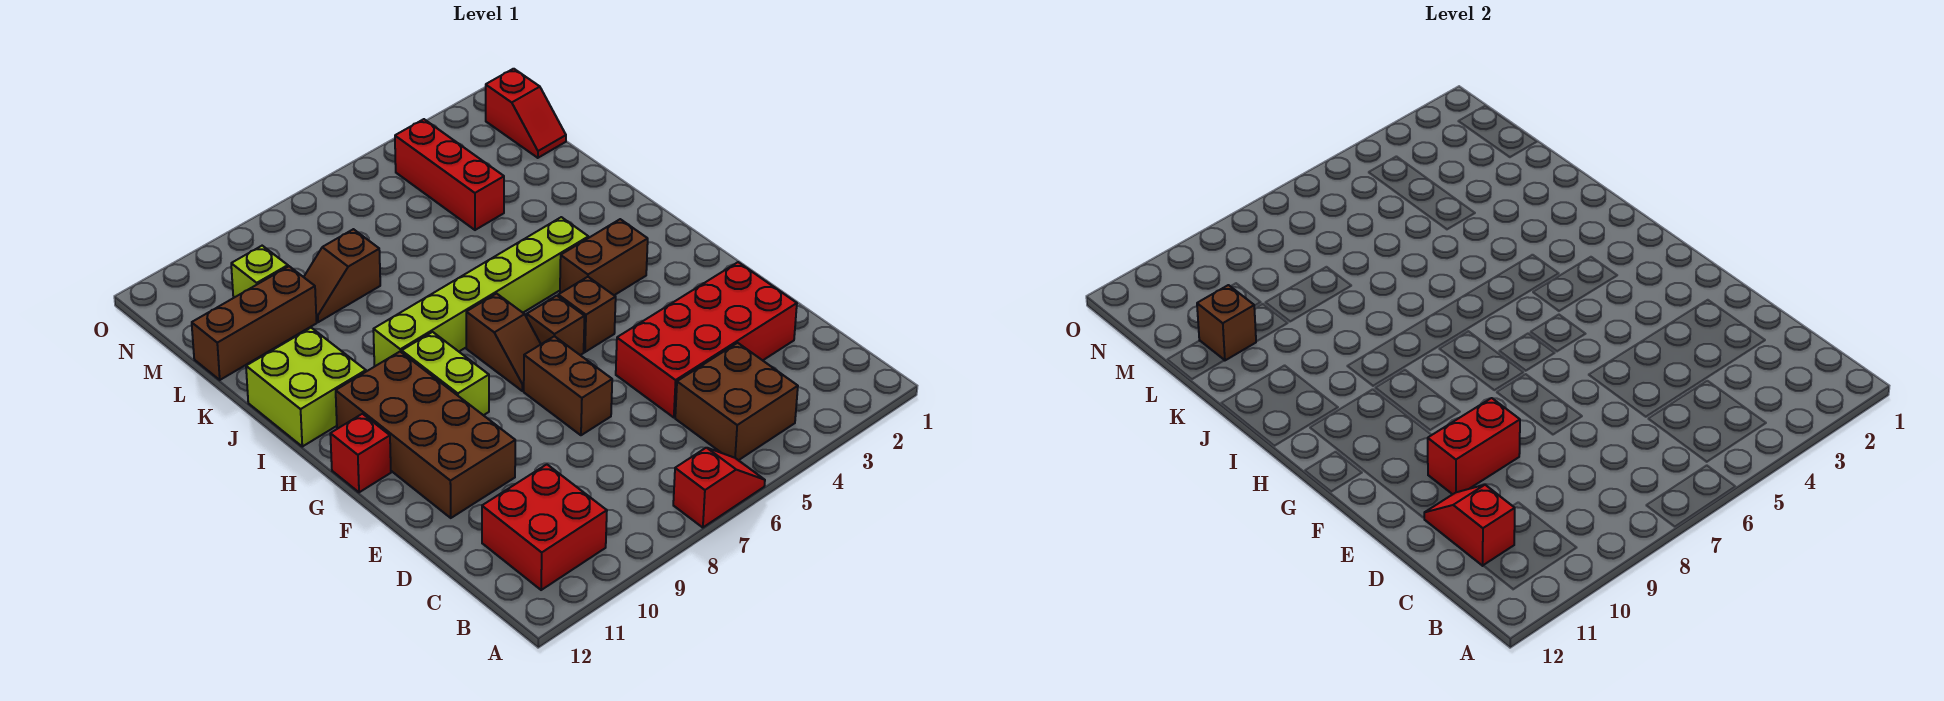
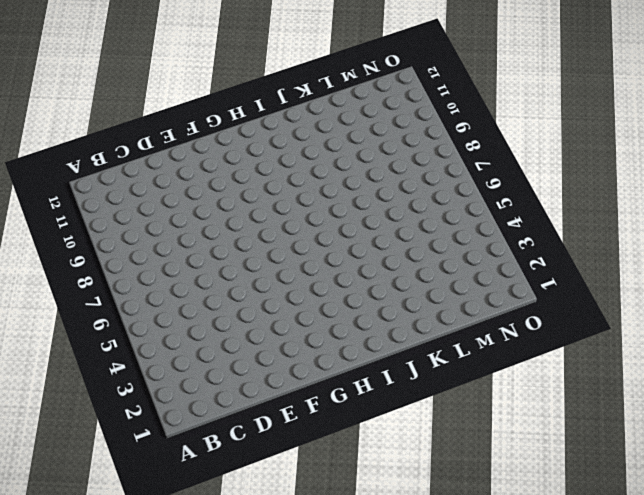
none -> red 1x2 slope [673,448,765,528]
none -> brown 2x2 brick [675,343,798,460]
none -> red 2x2 brick [482,464,607,590]

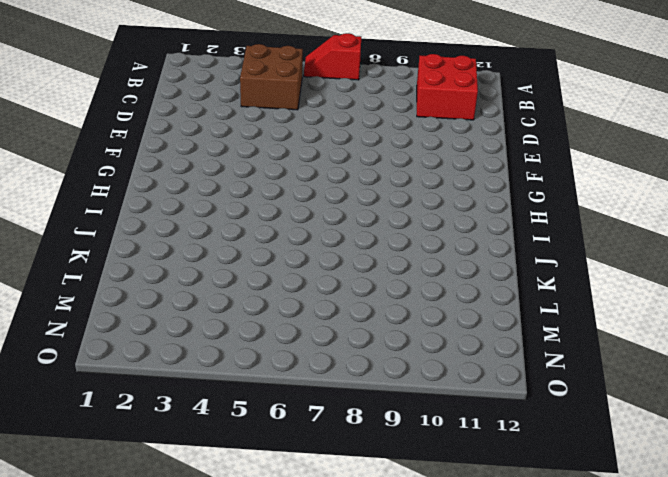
none -> red 2x4 brick [616,262,797,418]
none -> brown 1x2 brick [524,336,612,435]
none -> brown 2x4 brick [336,352,515,518]

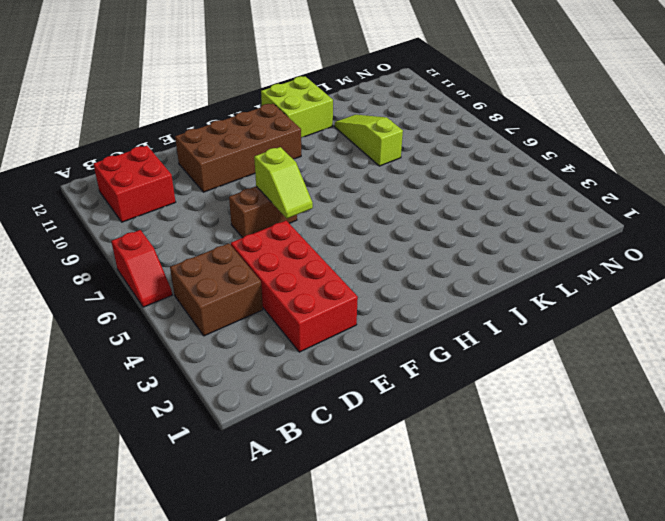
lime 1x2 slope [254,147,313,218] -> none
lime 1x3 slope [334,115,403,166] -> none
none -> brown 1x1 brick [558,277,616,352]
none -> brown 1x1 brick [527,296,584,355]
none -> brown 1x2 slope [466,294,541,391]

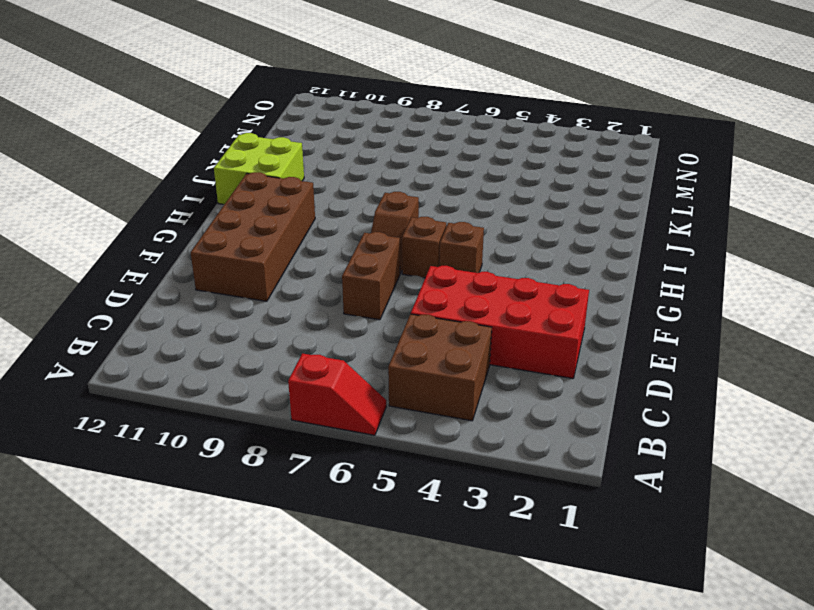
none -> red 2x2 brick [482,464,607,590]
none -> lime 1x2 brick [402,332,489,415]
none -> red 1x1 brick [330,414,391,492]

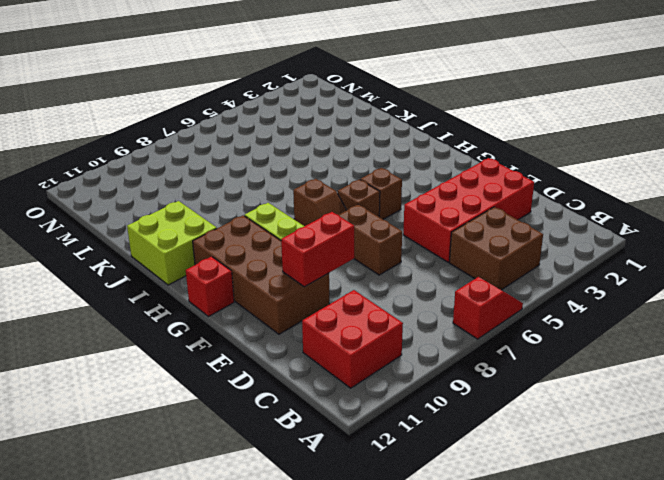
none -> brown 1x2 brick [560,219,648,295]
none -> lime 1x6 brick [373,217,588,366]
none -> red 1x3 brick [395,119,504,230]

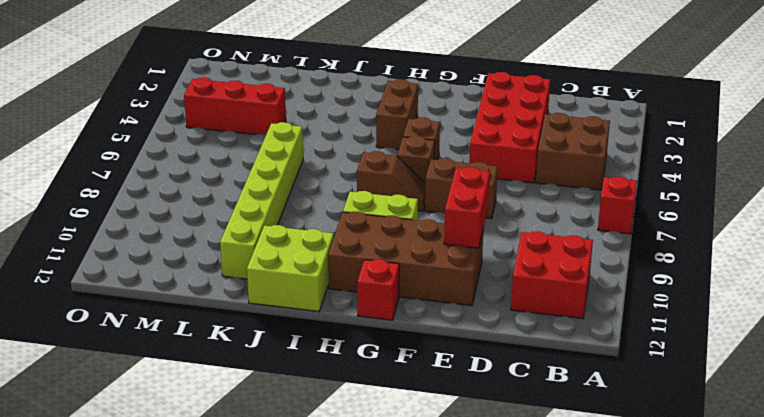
lime 1x6 brick [220,122,303,279] -> lime 1x6 brick moved to [373,217,588,366]
none -> brown 1x2 slope [304,229,380,322]
none -> brown 1x3 brick [192,266,317,380]
none -> red 1x2 slope [486,69,566,158]

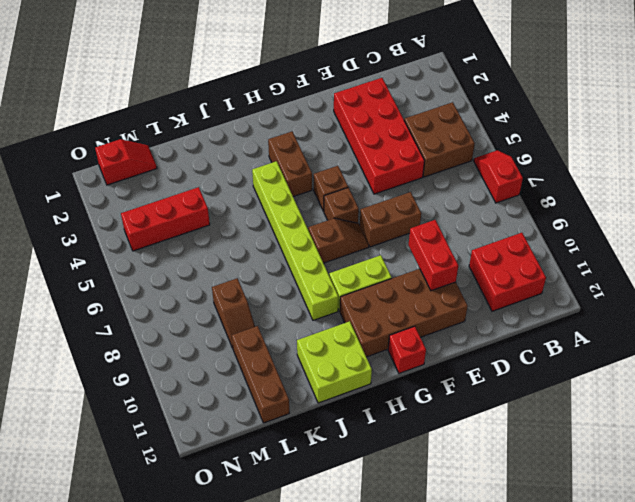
none -> lime 1x1 brick [231,246,288,298]
none -> red 1x2 slope [1424,485,1515,566]
none -> brown 1x1 brick [1197,285,1256,360]

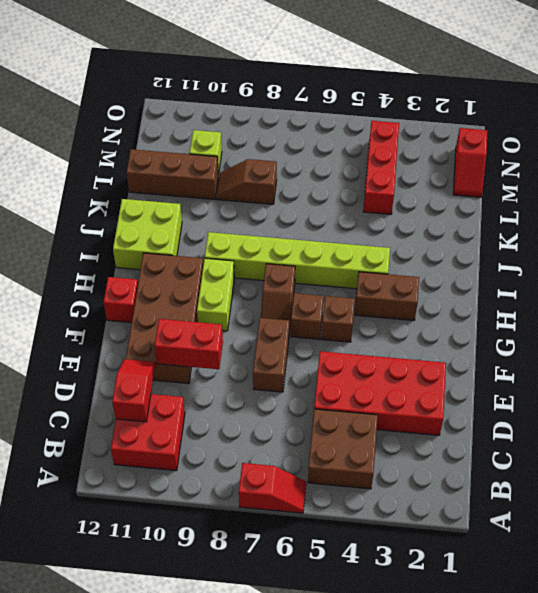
none -> brown 1x1 brick [1197,285,1256,360]

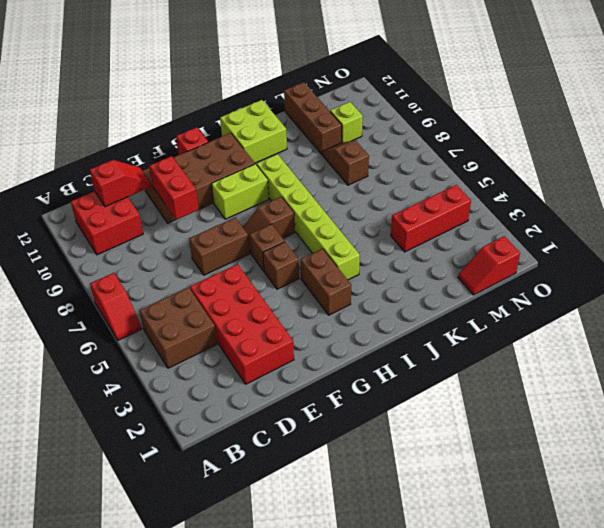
none -> brown 1x1 brick [1197,285,1256,360]

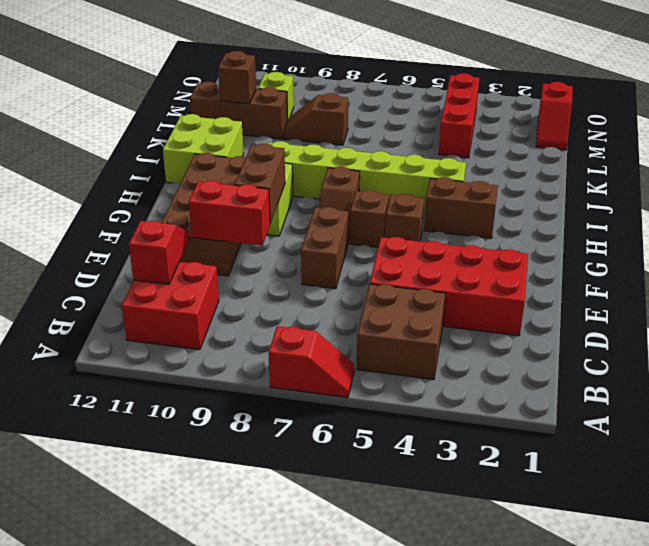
brown 1x2 brick [235,144,285,223] -> none
none -> red 1x1 brick [330,414,391,492]

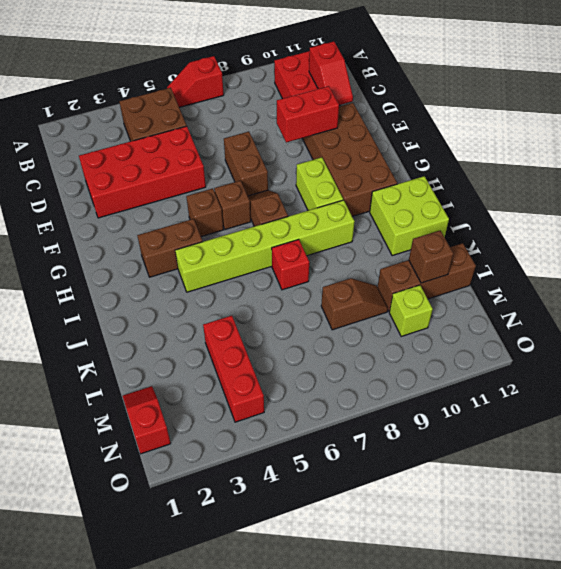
red 1x1 brick [272,239,309,290] -> red 1x1 brick moved to [330,414,391,492]

